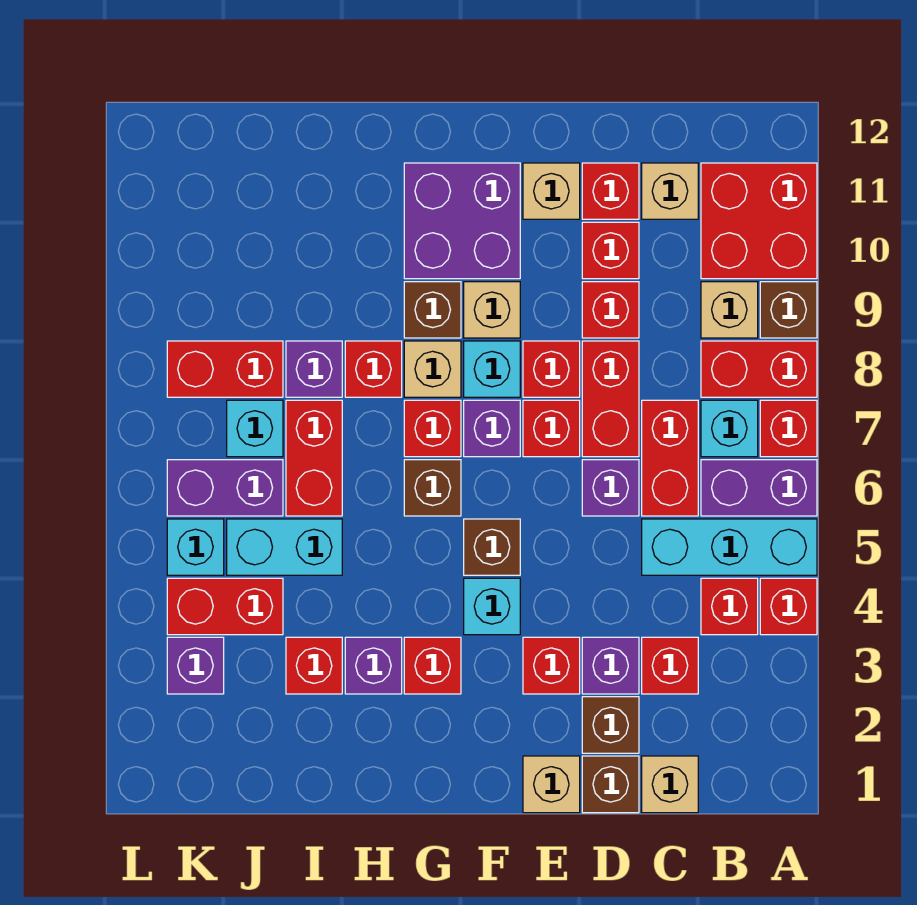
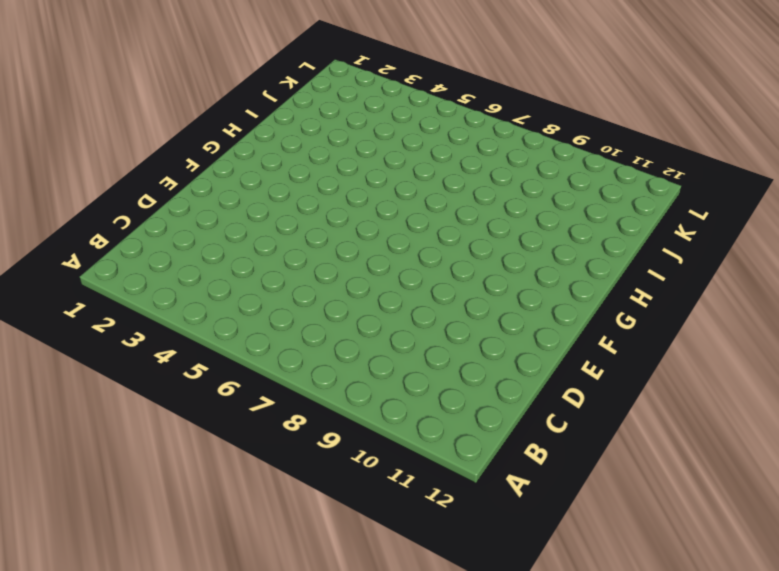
none -> red 1x1 brick [760,578,817,635]
none -> cyan 1x3 brick [642,519,817,575]
none -> purple 1x2 brick [701,460,817,516]
none -> red 1x1 brick [760,400,817,457]

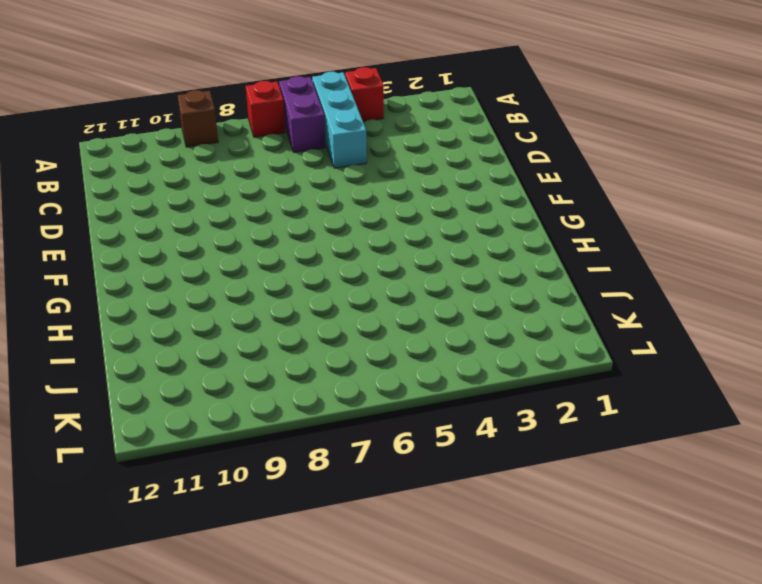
none -> red 1x2 brick [701,341,817,397]
none -> red 2x2 brick [701,163,817,279]
none -> red 1x1 brick [701,578,758,635]
none -> cyan 1x1 brick [701,400,758,457]

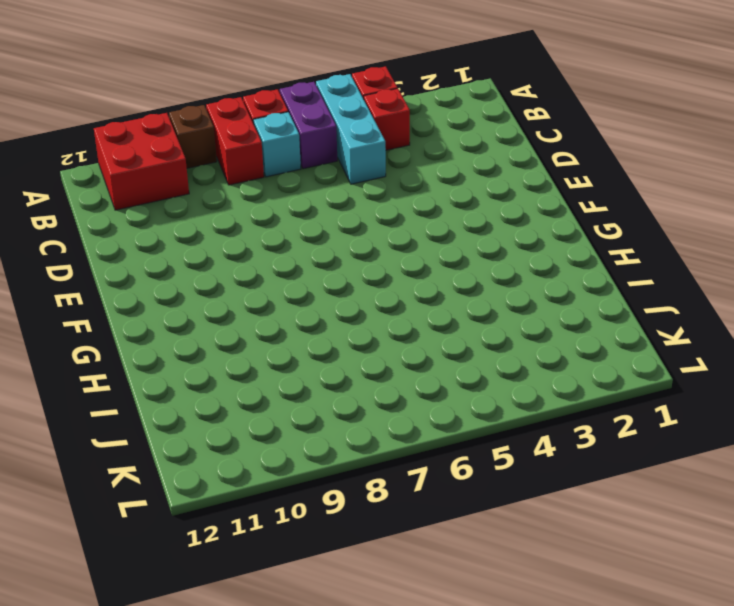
none -> tan 1x1 brick [701,282,758,338]
none -> tan 1x1 brick [642,756,698,813]
none -> red 1x1 brick [642,637,698,694]
none -> red 1x2 brick [642,400,698,516]

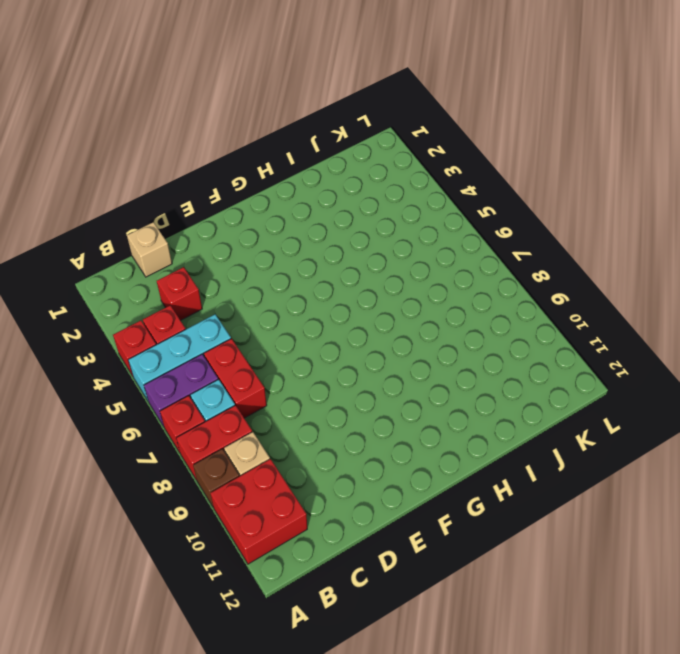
none -> tan 1x1 brick [642,163,698,219]
none -> brown 1x1 brick [582,756,639,813]
none -> brown 1x1 brick [582,697,639,753]
none -> purple 1x1 brick [582,637,639,694]

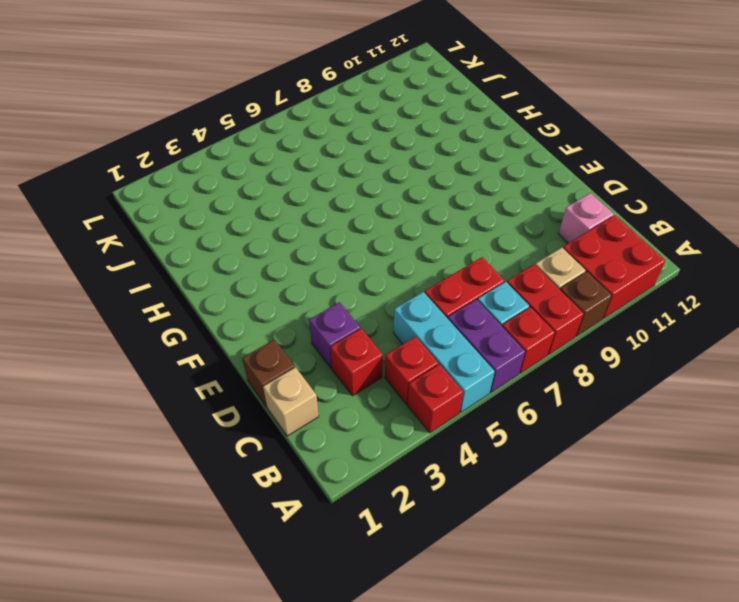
pink 1x1 brick [559,193,614,243] -> tan 1x1 brick [642,163,698,219]
none -> brown 1x1 brick [582,697,639,753]
none -> purple 1x1 brick [582,460,639,516]
none -> red 1x2 brick [582,341,639,457]
none -> red 1x1 brick [582,282,639,338]

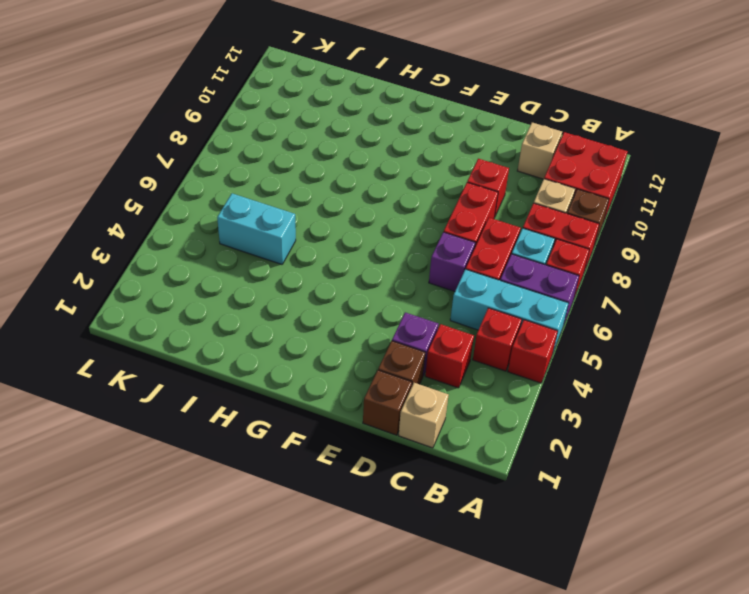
none -> red 1x1 brick [582,222,639,279]
none -> red 1x1 brick [582,163,639,219]
none -> tan 1x1 brick [523,756,580,813]
none -> red 1x1 brick [523,637,580,694]

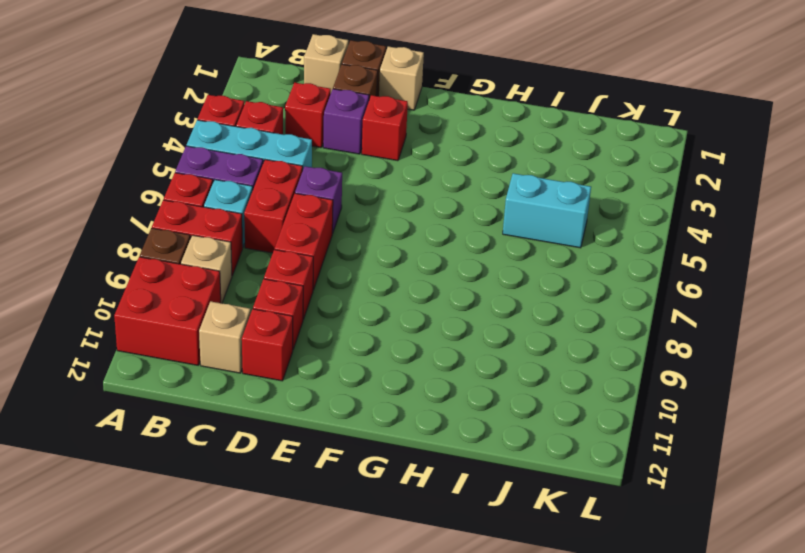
none -> red 1x1 brick [523,400,580,457]
none -> red 1x1 brick [523,341,580,397]
none -> tan 1x1 brick [523,163,580,219]
none -> cyan 1x1 brick [464,578,520,635]

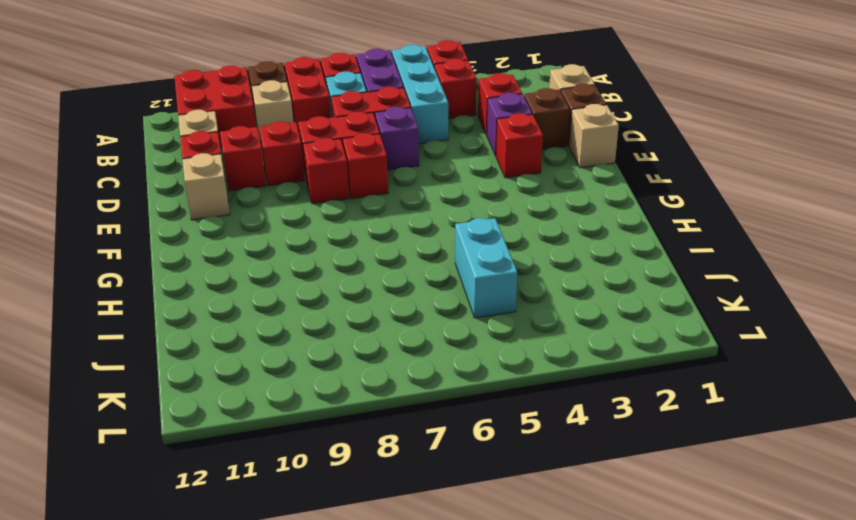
none -> cyan 1x1 brick [464,578,520,635]
none -> brown 1x1 brick [464,519,520,575]
none -> purple 1x1 brick [464,400,520,457]
none -> cyan 1x1 brick [464,341,520,397]

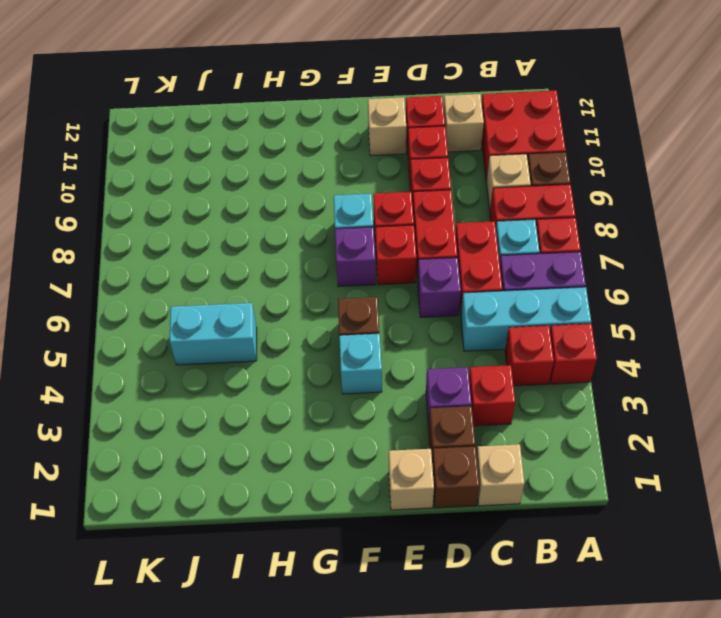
none -> red 1x1 brick [523,637,580,694]
none -> tan 1x1 brick [464,282,520,338]
none -> purple 2x2 brick [404,163,520,279]
none -> red 1x1 brick [404,637,461,694]

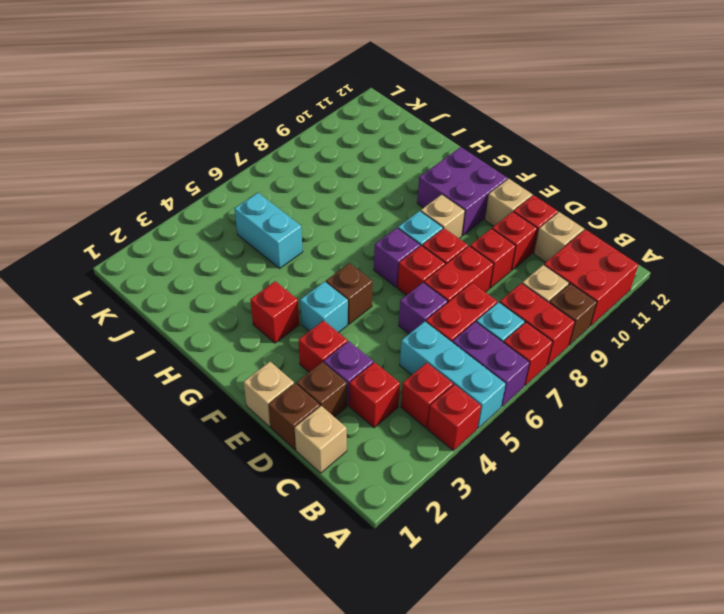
none -> brown 1x1 brick [404,460,461,516]
none -> red 1x1 brick [404,400,461,457]
none -> tan 1x1 brick [404,341,461,397]
none -> brown 1x1 brick [404,282,461,338]

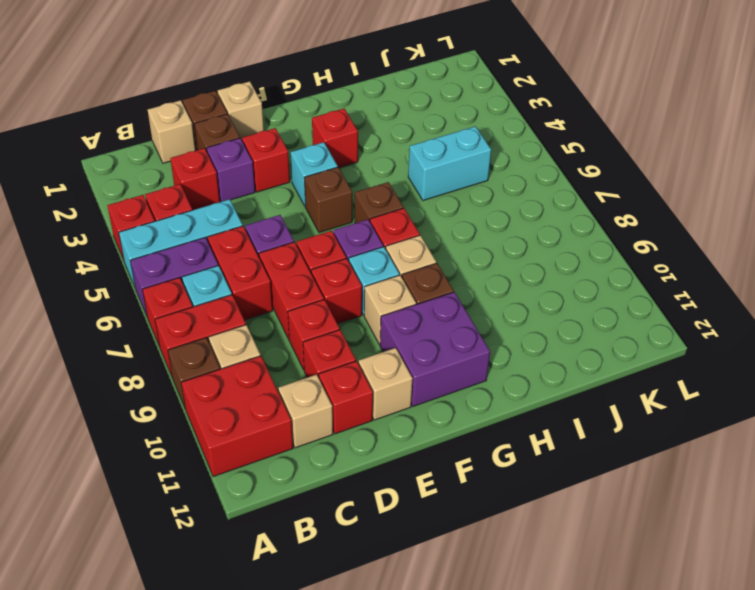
none -> purple 1x1 brick [345,637,402,694]
none -> red 1x1 brick [345,341,402,397]
none -> red 1x1 brick [286,637,342,694]
none -> red 1x2 brick [286,400,342,516]

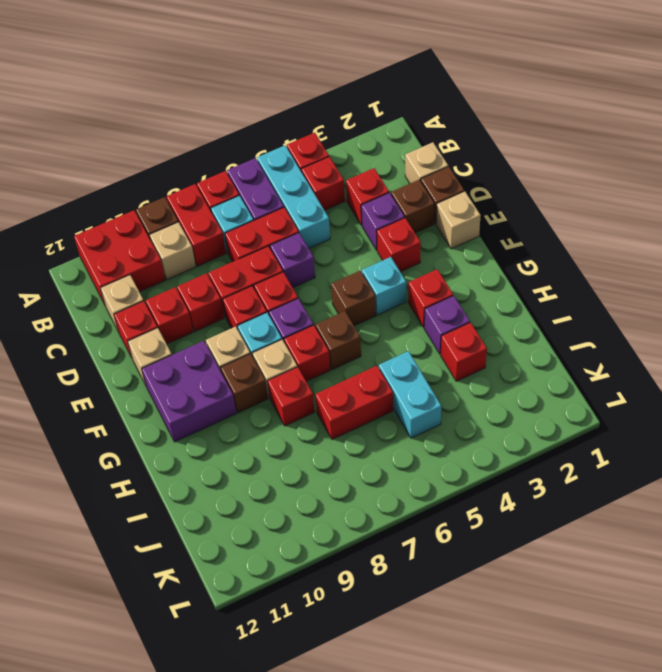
none -> purple 1x1 brick [286,341,342,397]
none -> red 1x2 brick [167,578,283,635]
none -> purple 1x2 brick [167,460,283,516]
none -> cyan 1x1 brick [227,400,283,457]

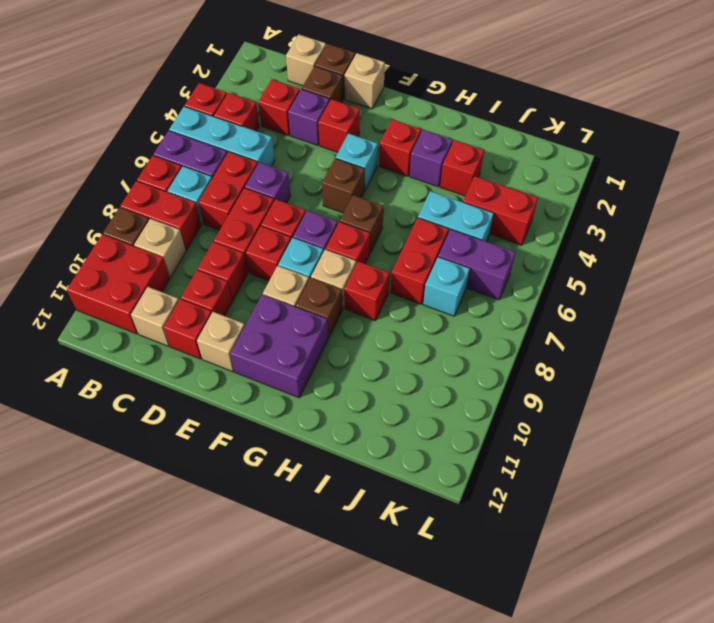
none -> purple 1x1 brick [286,341,342,397]
none -> red 1x2 brick [167,341,283,397]
none -> purple 1x1 brick [167,637,224,694]
none -> cyan 1x1 brick [167,519,224,575]

